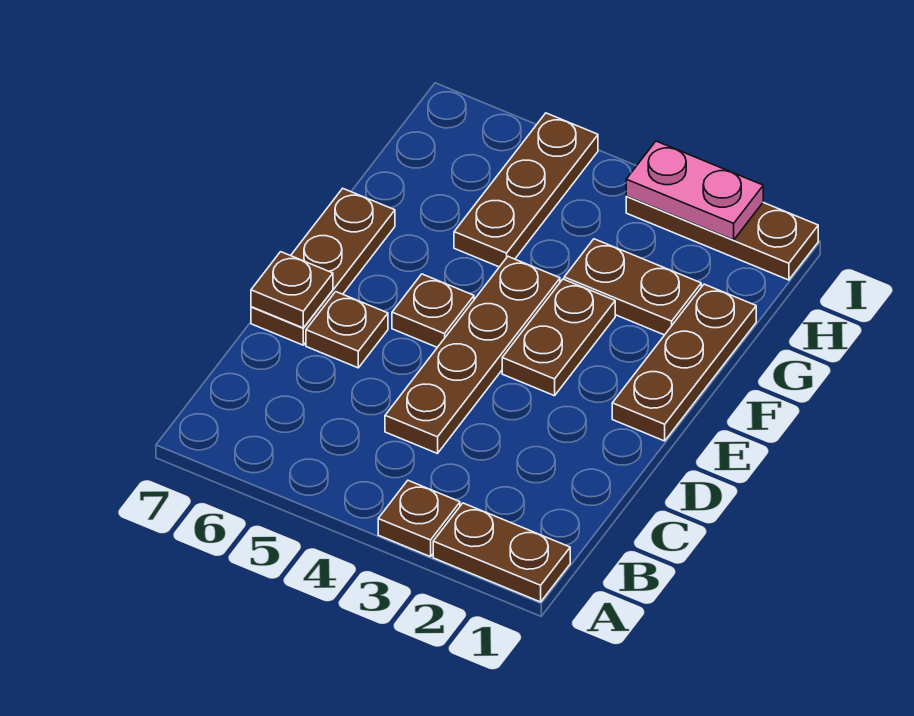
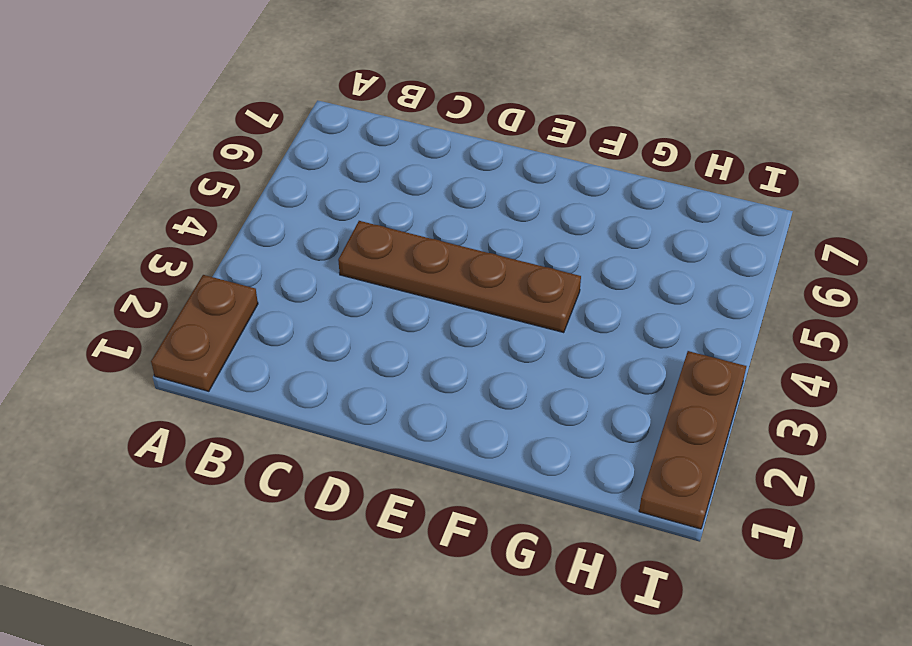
none -> brown 1x1 plate [378,481,460,557]
none -> brown 1x1 plate [306,292,388,368]
none -> brown 1x3 plate [251,188,395,345]

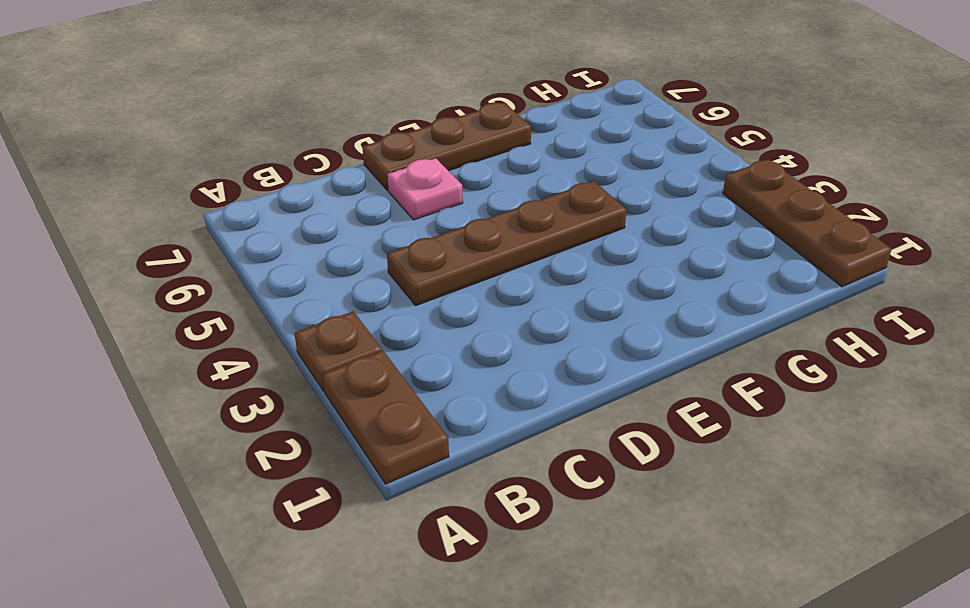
pink 1x1 plate [387,158,463,220] -> brown 1x1 plate [306,292,388,368]
none -> brown 1x3 plate [612,284,756,441]
none -> brown 1x2 plate [502,279,615,396]
none -> brown 1x1 plate [392,274,474,347]

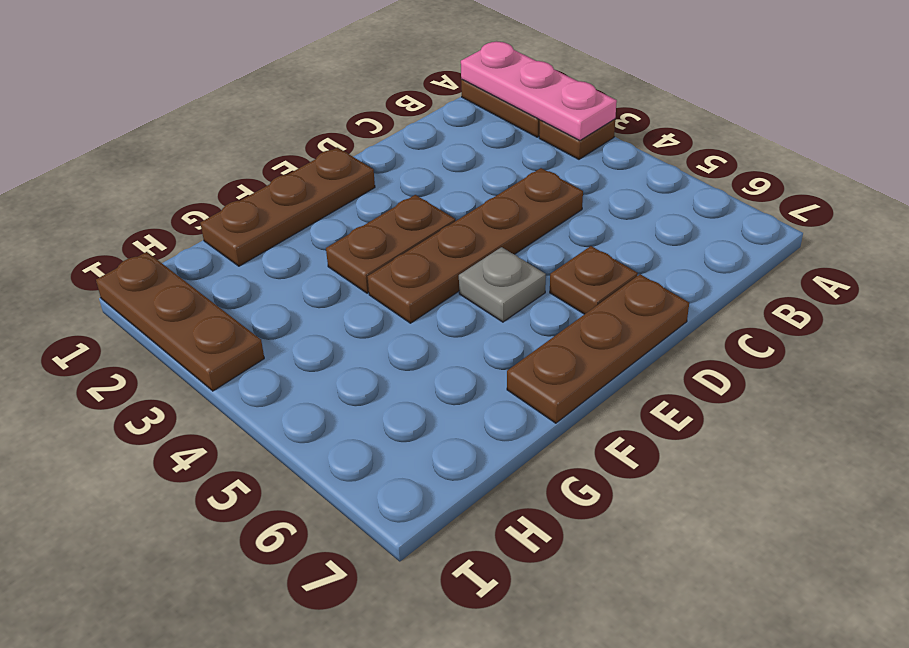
pink 1x3 plate [461,42,617,141] -> none
grey 1x1 plate [459,247,546,322] -> brown 1x1 plate [392,274,474,347]
none -> brown 1x2 plate [564,239,701,335]
none -> brown 1x3 plate [454,113,598,267]
none -> brown 1x1 plate [251,252,333,328]

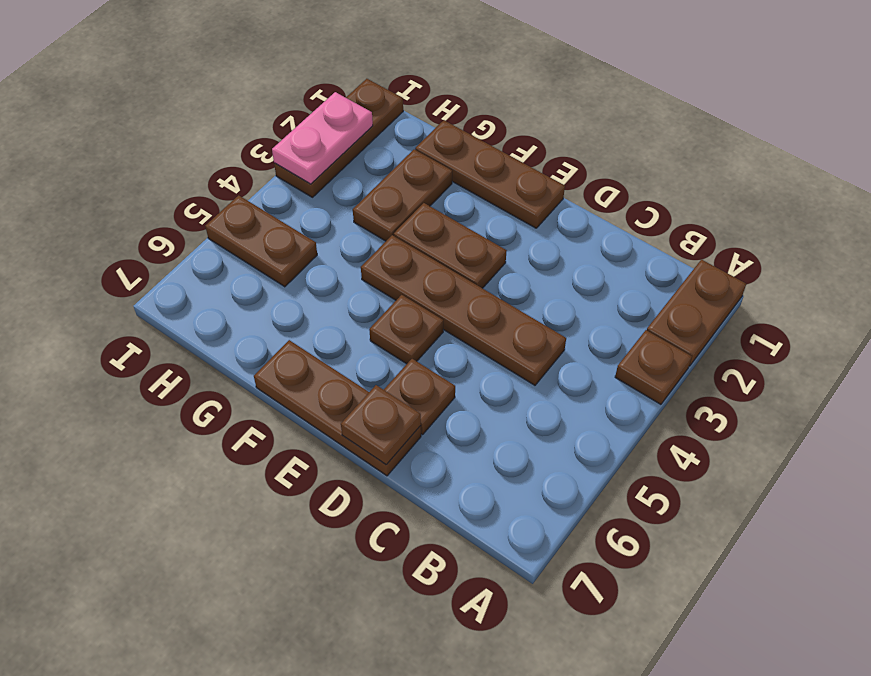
brown 1x2 plate [205,195,317,287] -> brown 1x3 plate [454,113,598,267]

